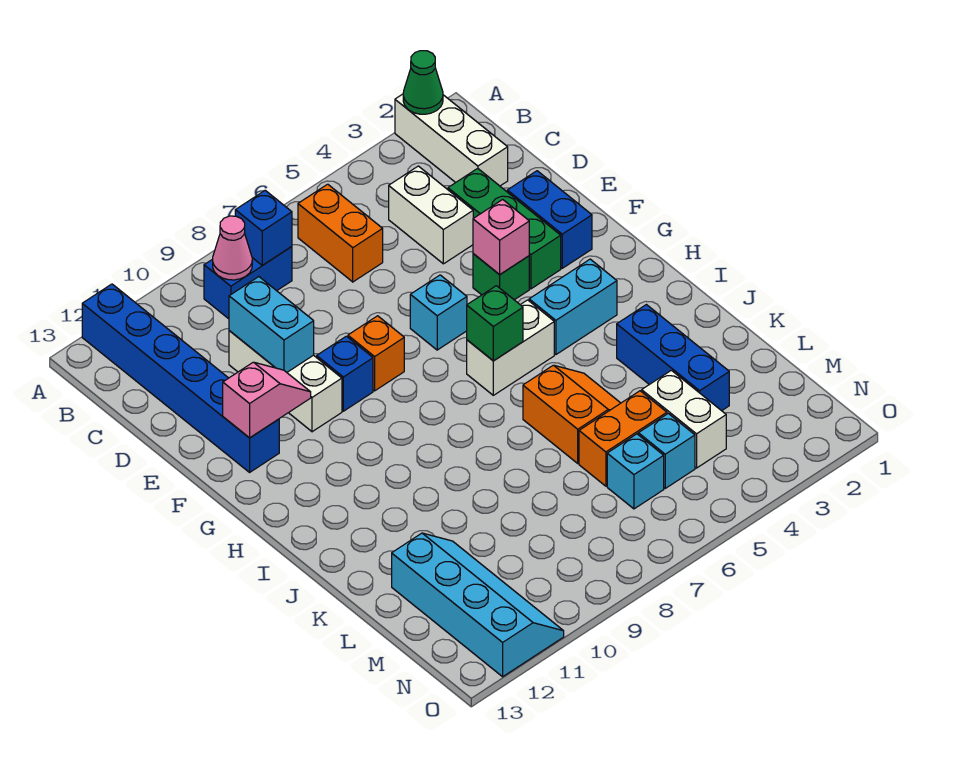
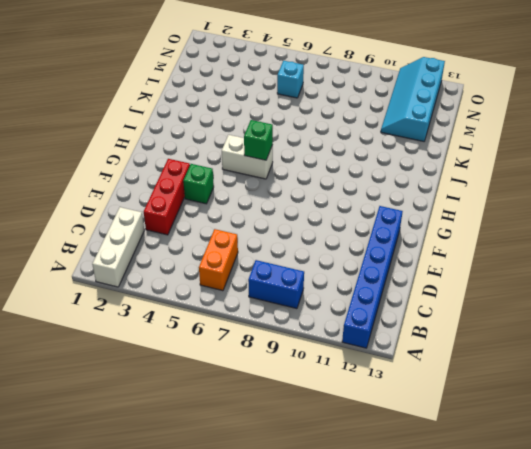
red 1x3 brick [143,159,190,235] -> green 1x3 brick [448,168,561,289]
none -> white 1x2 brick [389,166,473,264]
none -> white 1x3 brick [229,331,342,432]
none -> blue 1x2 brick [507,171,592,268]

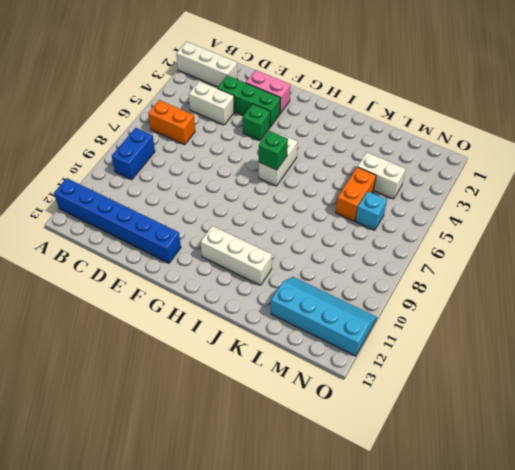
pink 1x2 brick [246,70,290,113] -> blue 1x2 brick [507,171,592,268]
white 1x3 brick [201,226,272,285] -> white 1x3 brick moved to [229,331,342,432]
none -> cyan 1x1 brick [410,275,467,350]
none -> orange 1x1 brick [348,316,404,391]
none -> blue 1x1 brick [317,336,373,411]

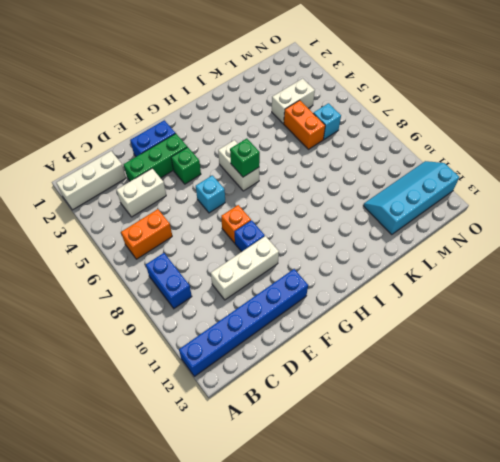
none -> cyan 1x2 brick [529,259,617,354]
none -> blue 1x3 brick [617,305,729,411]
none -> orange 2x2 slope [523,365,620,463]

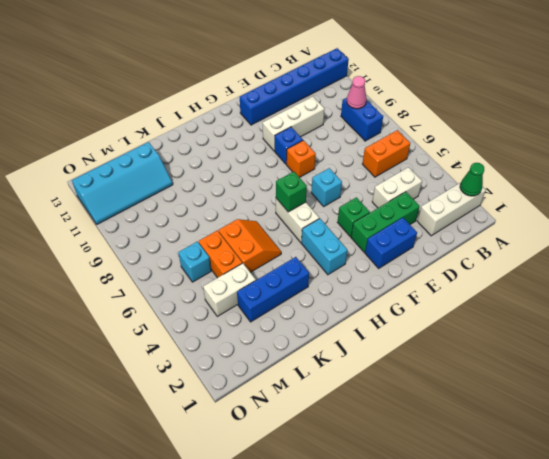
orange 2x2 slope [218,219,281,272] -> orange 2x2 slope turned to [523,365,620,463]
none -> cyan 1x1 brick [638,414,695,488]
none -> blue 1x1 brick [235,190,292,265]
none -> cyan 1x2 brick [229,277,314,372]

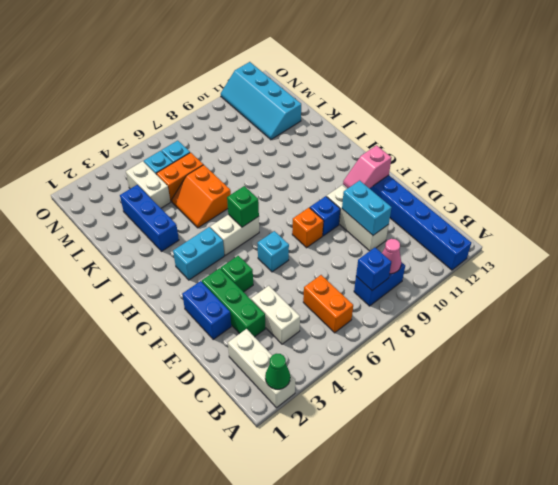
none -> pink 1x1 brick [473,199,529,275]

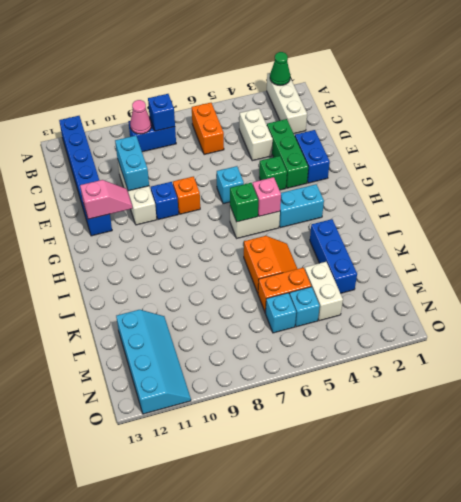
pink 1x1 brick [252,177,281,216] -> pink 1x1 brick moved to [473,199,529,275]

